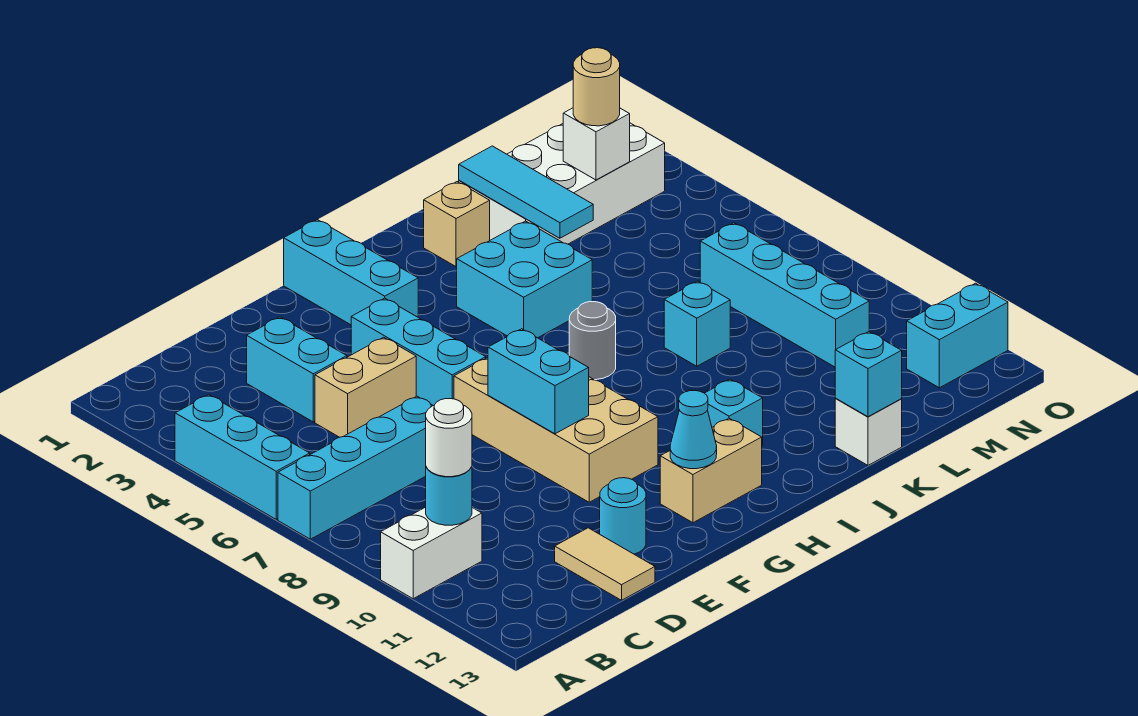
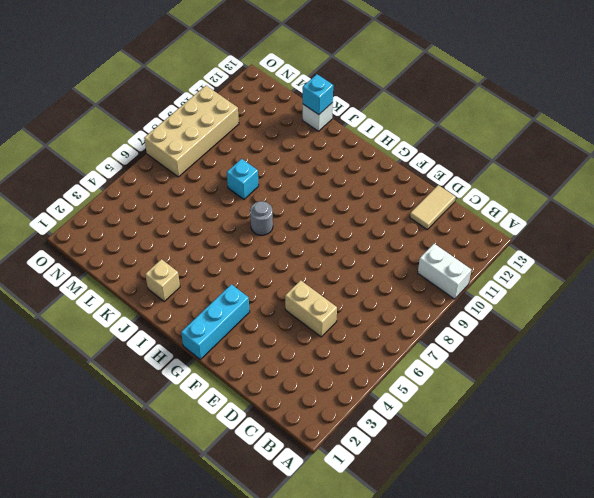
tan 2x4 brick [144,86,239,177] -> tan 2x4 brick moved to [454,358,658,502]
none -> cyan 1x3 brick [175,395,310,519]
none -> cyan 1x4 brick [278,396,433,539]
none -> cyan 1x2 brick [247,317,347,422]

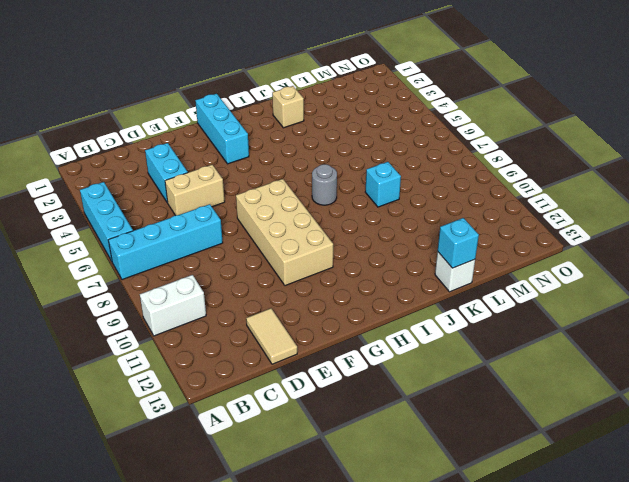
none -> cyan 1x1 round brick [600,478,646,554]
none -> cyan 1x3 brick [351,298,486,406]
none -> tan 1x2 brick [660,418,762,523]

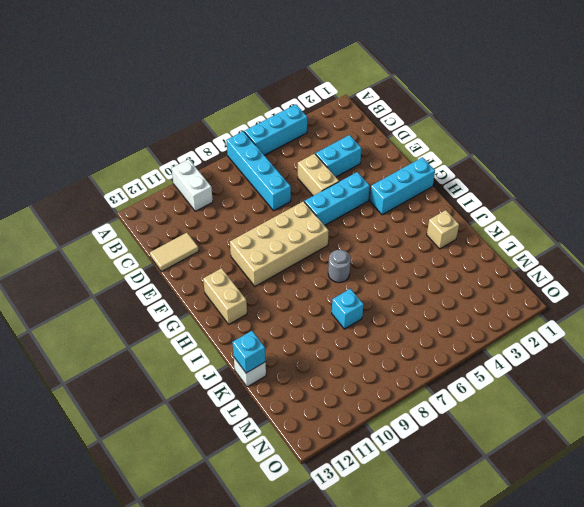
none -> cyan 1x1 round brick [600,478,646,554]
none -> cyan 2x2 brick [457,221,592,338]
none -> cyan 1x1 brick [705,379,763,446]

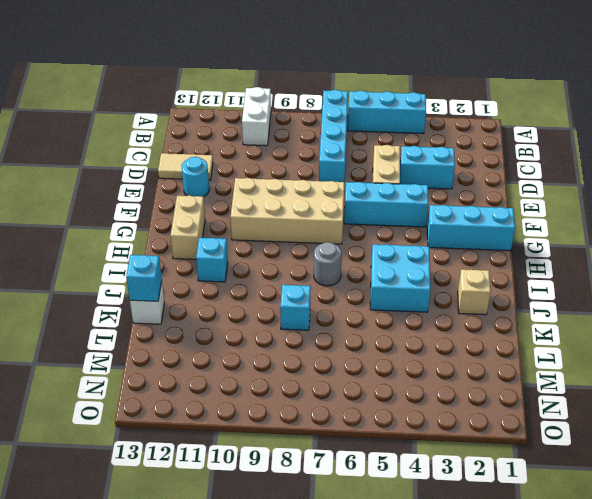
none -> white 2x4 brick [459,123,665,244]
none -> cyan 1x4 brick [700,223,869,367]
none -> cyan 1x2 brick [907,283,1008,388]

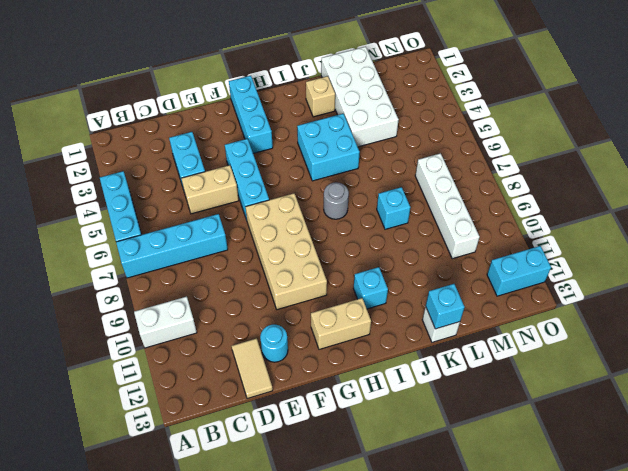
white 2x4 brick [321,47,399,147] -> white 2x4 brick turned to [459,123,665,244]
white 1x4 brick [415,153,480,259] -> cyan 1x4 brick [700,223,869,367]
none -> cyan 1x1 round brick [426,467,472,525]
none -> cyan 1x2 brick [488,329,589,434]
none -> cyan 1x1 cone [670,391,717,469]

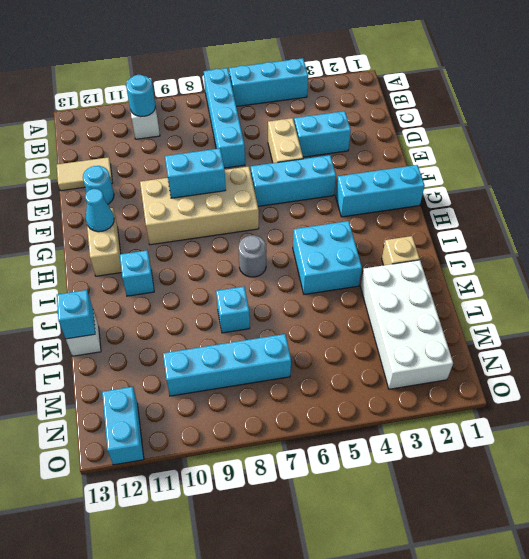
none -> cyan 1x3 tile [459,146,593,238]
none -> white 1x1 brick [563,108,630,180]
none -> white 1x1 round brick [426,399,472,477]

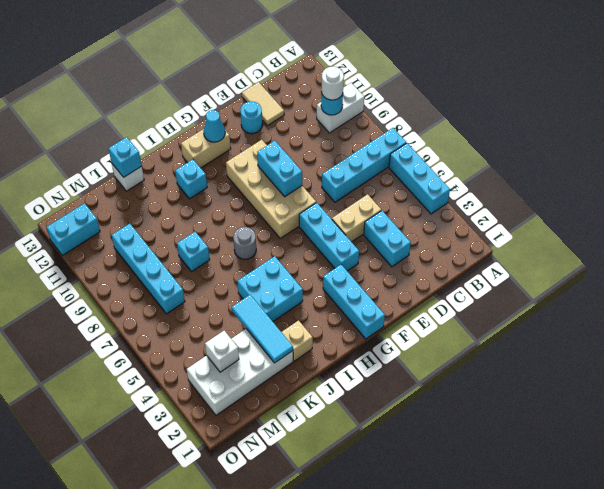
none -> tan 1x1 round brick [573,48,620,126]

